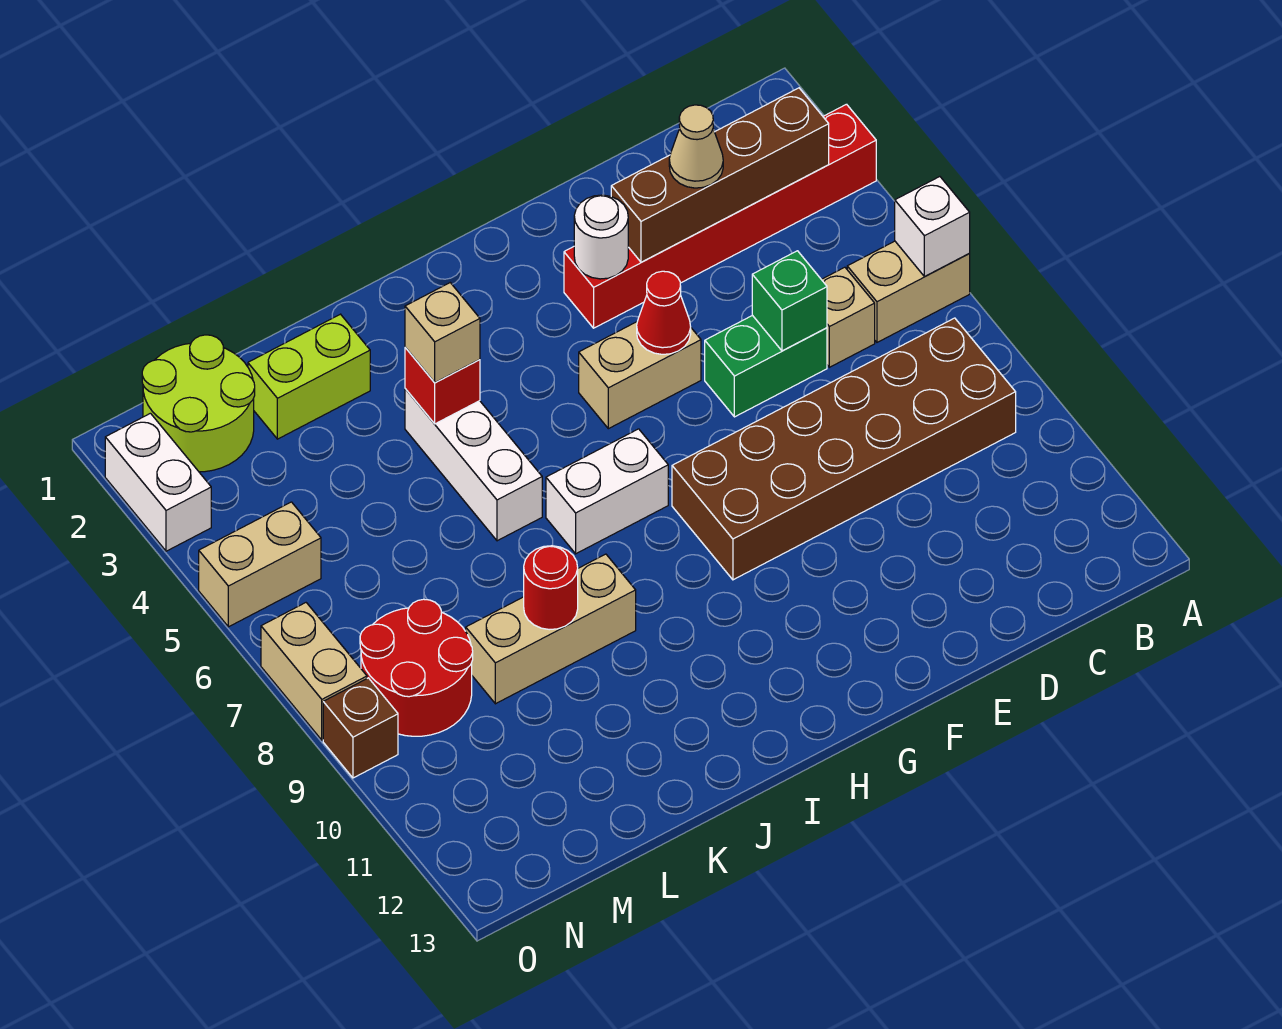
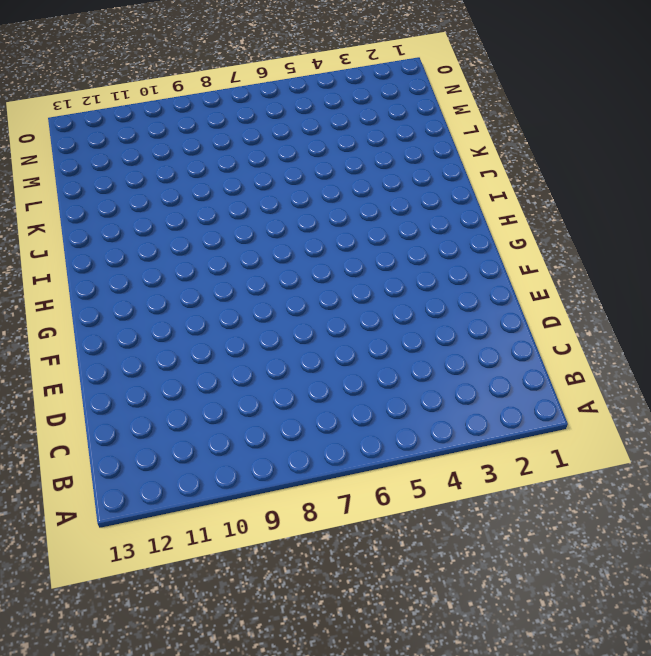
none -> red 1x6 brick [564,104,876,328]
none -> tan 1x2 brick [847,241,970,342]
none -> brown 2x6 brick [672,318,1016,580]

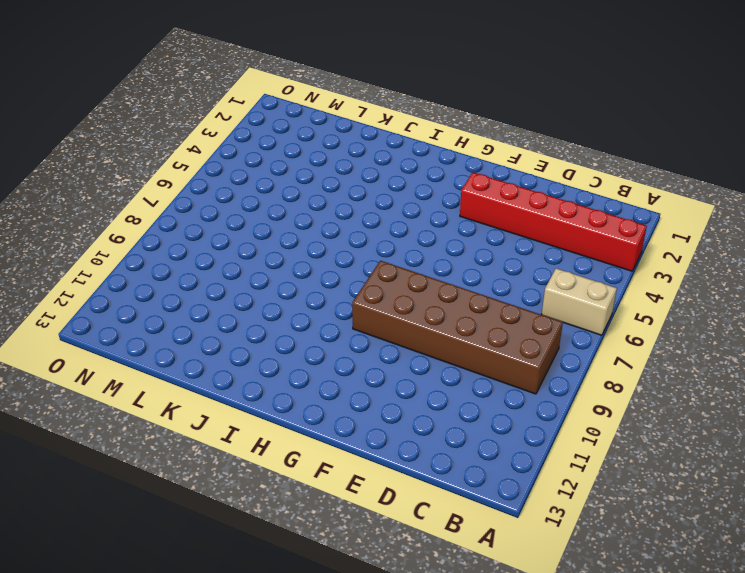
none -> tan 1x1 brick [821,267,875,367]
none -> green 1x2 brick [705,315,827,417]
none -> tan 1x2 brick [579,322,701,429]

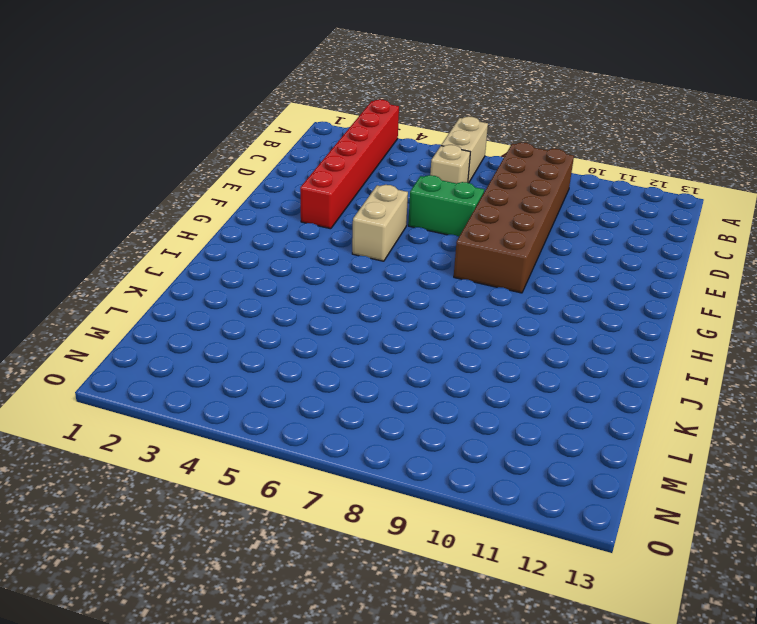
green 1x2 brick [408,175,484,236] -> green 1x2 brick turned to [705,315,827,417]
none -> white 1x2 brick [546,429,668,554]
none -> white 1x3 brick [405,389,542,541]
none -> tan 1x3 brick [466,554,636,704]

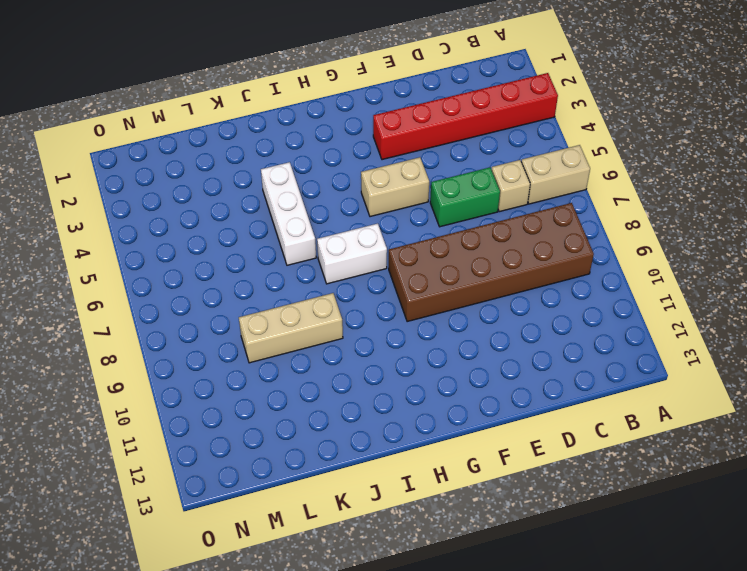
none -> lime 1x2 brick [248,314,370,439]
none -> lime 2x2 round brick [142,335,255,472]
none -> red 2x2 round brick [360,599,473,736]

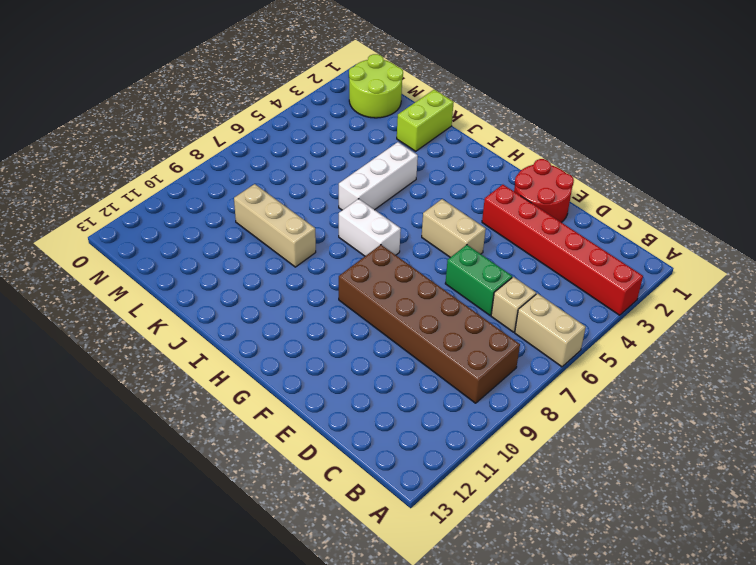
red 2x2 round brick [514,159,574,222] -> red 2x2 round brick moved to [360,599,473,736]
lime 1x2 brick [397,90,454,151] -> lime 1x2 brick turned to [248,314,370,439]
none -> tan 1x2 brick [199,502,321,627]
none -> white 1x2 brick [105,413,211,551]
none -> tan 1x2 brick [261,603,367,740]

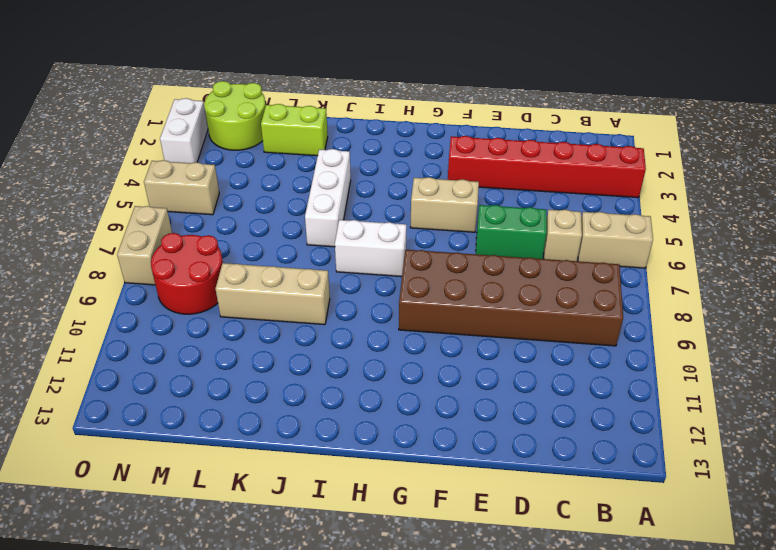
none -> brown 1x1 brick [323,678,398,778]
none -> white 1x1 brick [895,177,970,277]
none -> brown 1x4 brick [611,88,829,262]

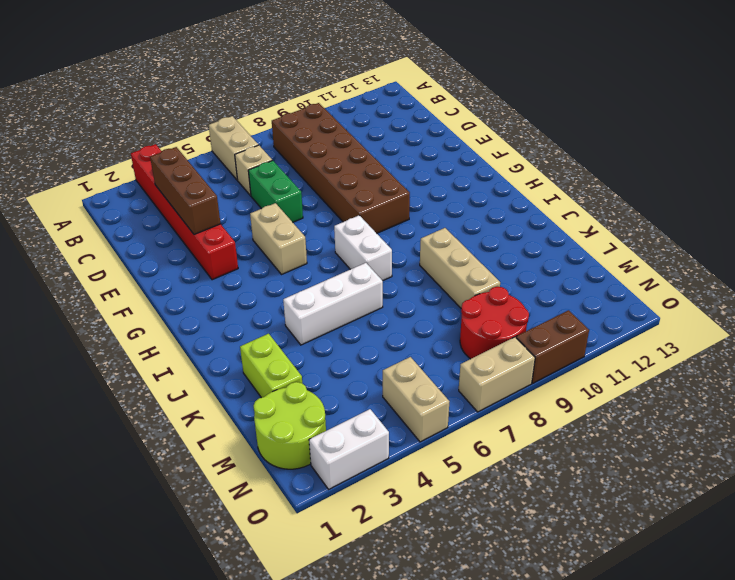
brown 1x3 brick [150,147,221,234] -> brown 1x4 brick [611,88,829,262]
brown 1x2 brick [516,310,589,383] -> brown 1x1 brick [323,678,398,778]
none -> white 1x1 brick [895,177,970,277]
none -> green 1x1 brick [752,251,827,351]
none -> white 1x1 round brick [574,195,628,279]

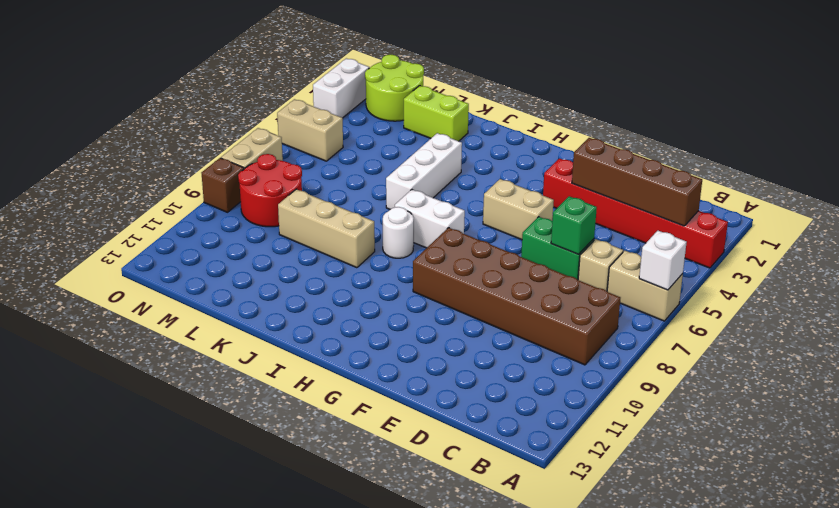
white 1x1 round brick [383,207,414,258] -> white 1x1 round brick moved to [574,195,628,279]
none -> red 1x1 cone [637,271,691,354]
none -> red 1x1 brick [405,348,480,424]
none -> red 1x1 round brick [524,546,578,630]

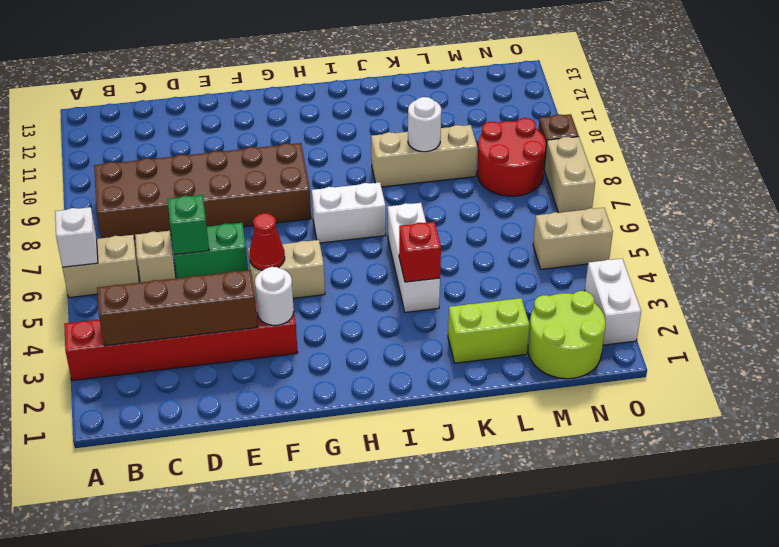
white 1x1 round brick [408,97,441,152] -> red 1x1 round brick [524,546,578,630]
none -> tan 1x1 cone [669,105,723,188]
none -> tan 1x1 brick [405,283,480,382]

